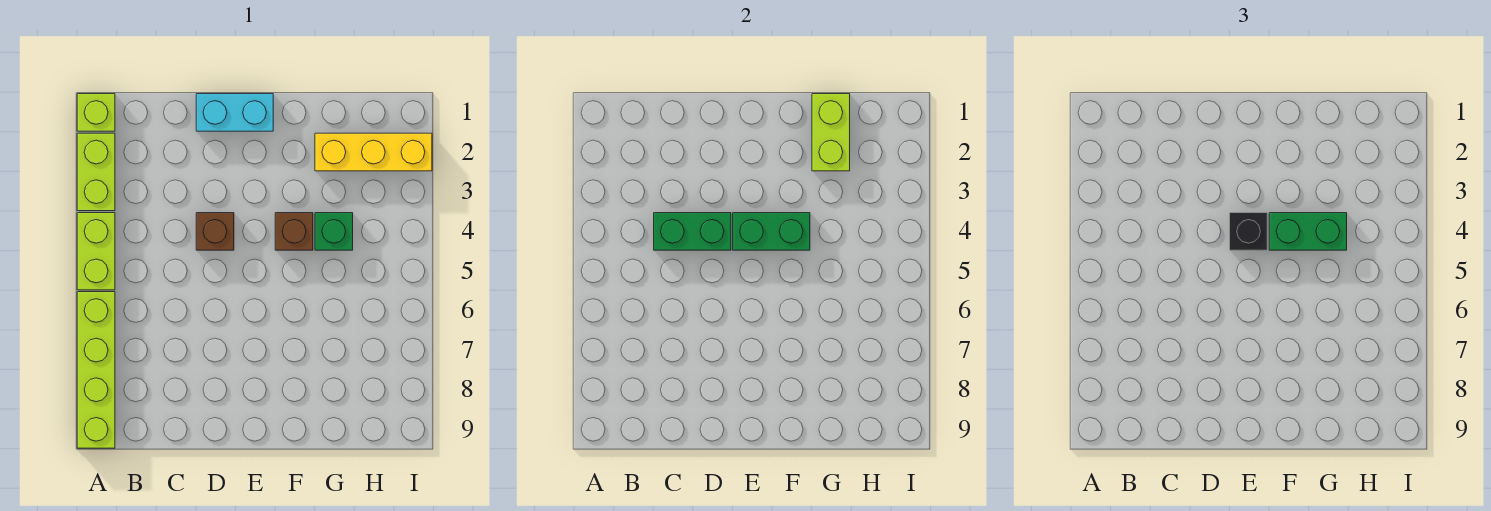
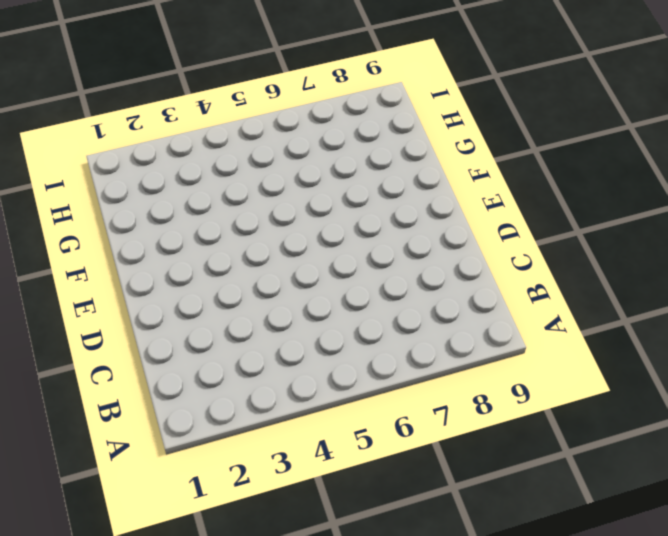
none -> lime 1x1 brick [77,94,115,131]
none -> lime 1x2 brick [77,133,115,211]
none -> lime 1x2 brick [77,213,115,290]

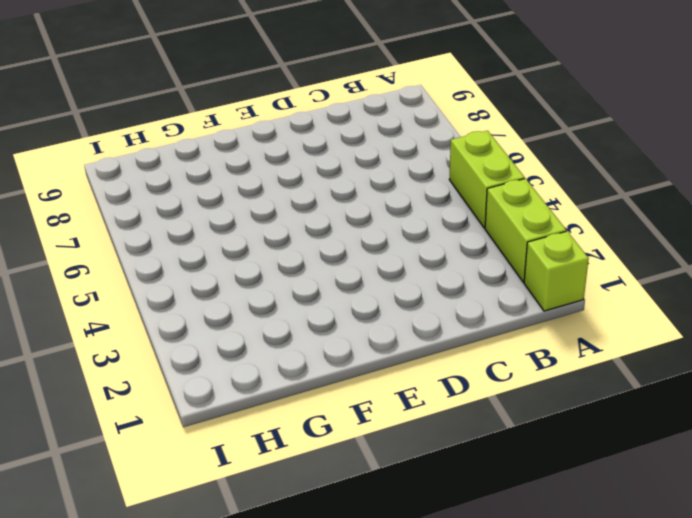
none -> lime 1x4 brick [77,292,115,448]
none -> cyan 1x2 brick [196,94,273,131]
none -> brown 1x1 brick [196,213,234,250]

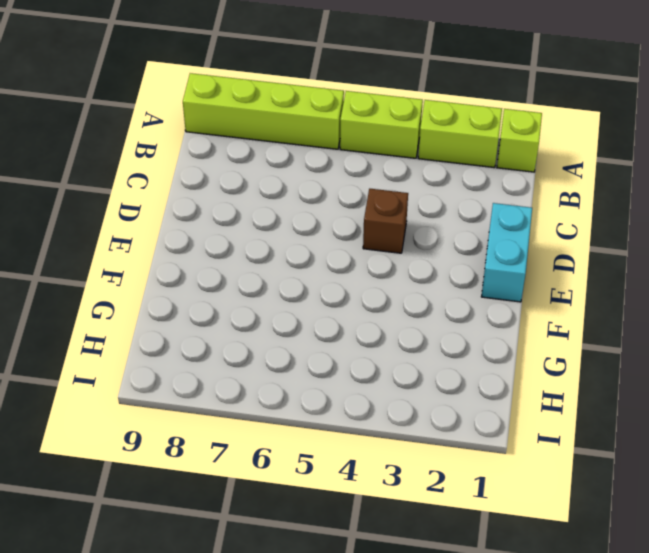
none -> brown 1x1 brick [275,213,313,250]
none -> yellow 1x3 brick [315,133,432,171]
none -> green 1x1 brick [315,213,353,250]

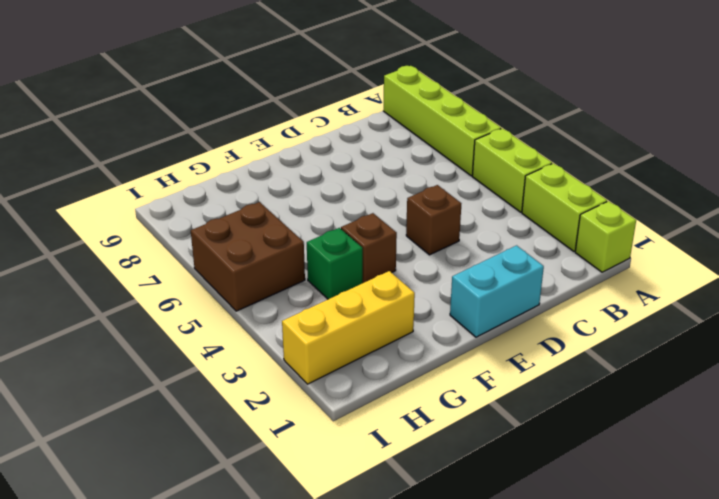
brown 2x2 brick [191,202,305,311] -> none
none -> green 1x2 brick [654,213,731,250]
none -> green 1x2 brick [733,213,810,250]
none -> lime 1x2 brick [812,94,850,171]

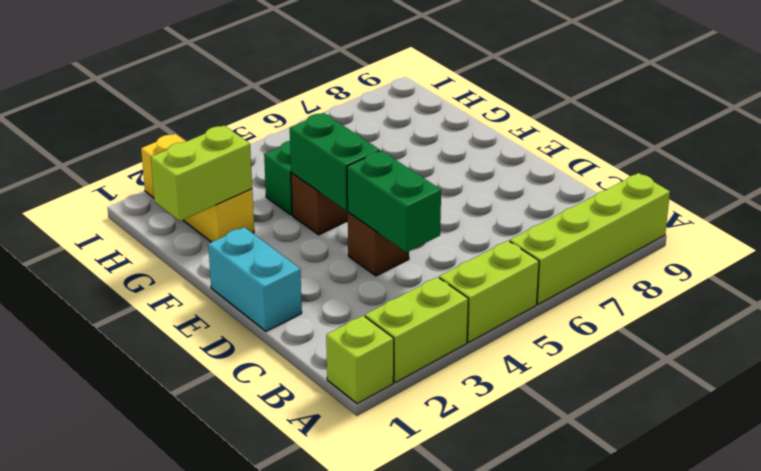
none -> black 1x1 brick [1230,213,1267,250]
none -> green 1x2 brick [1269,213,1347,250]

